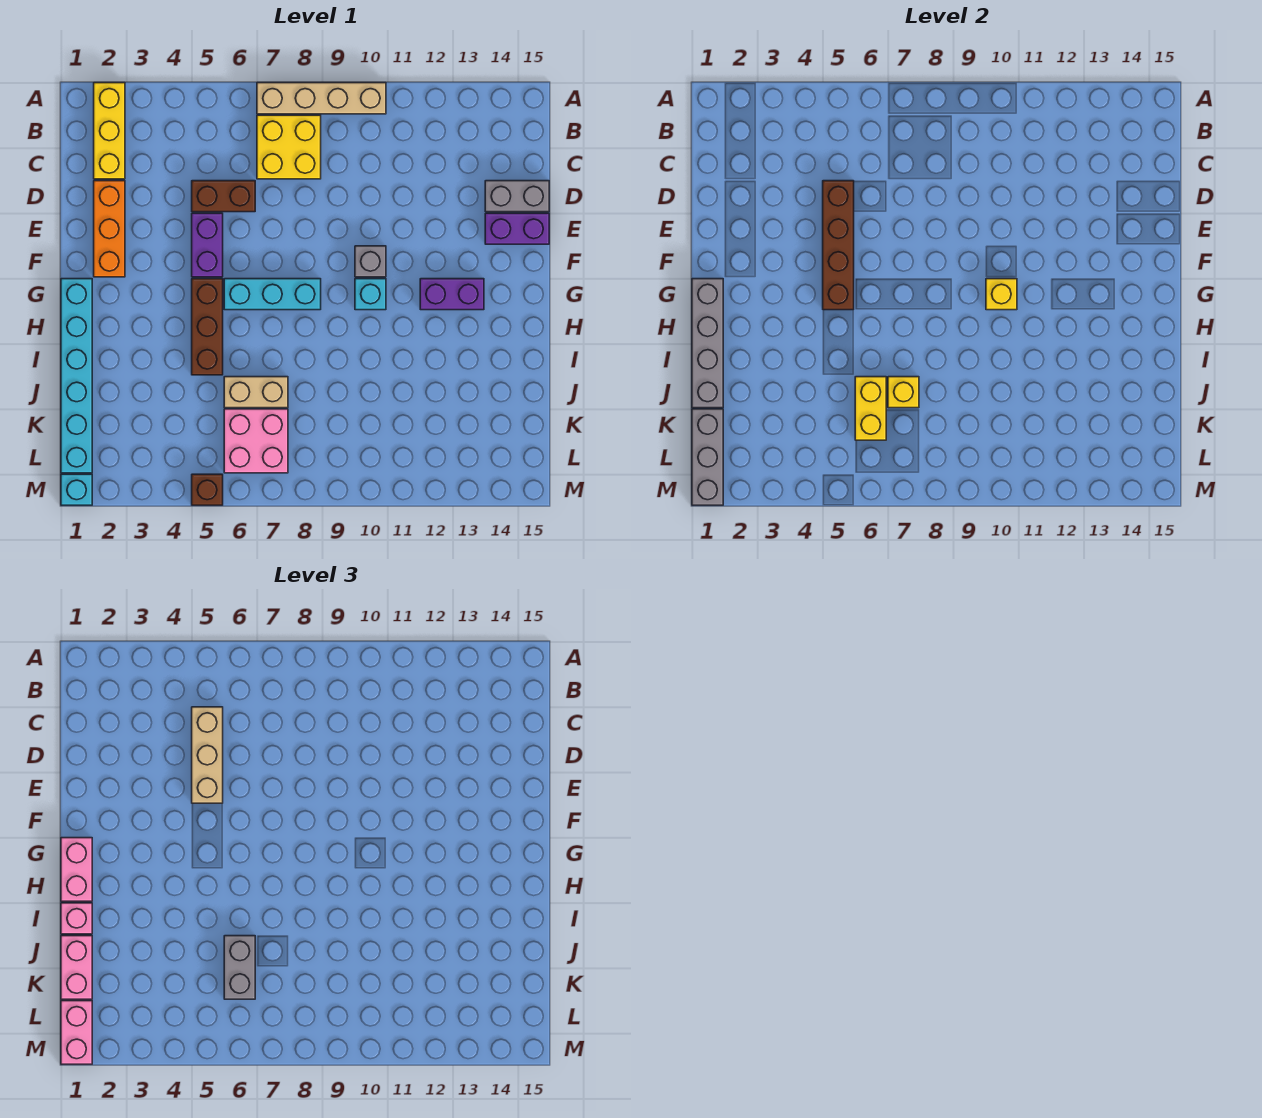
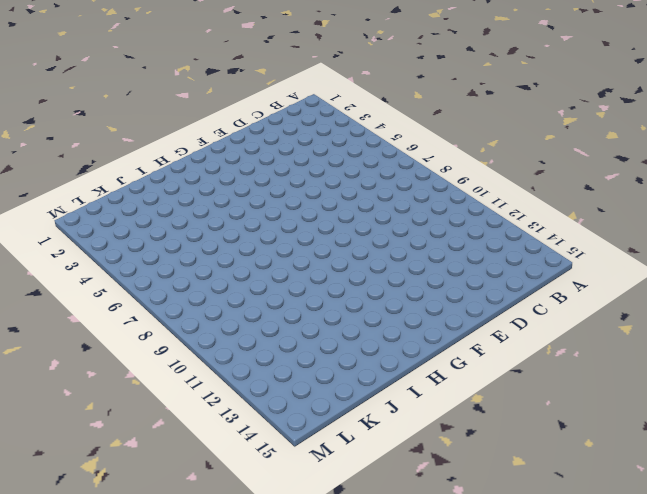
none -> yellow 1x3 brick [94,83,125,179]
none -> tan 1x4 brick [257,83,386,114]
none -> yellow 2x2 brick [257,115,321,179]
none -> orange 1x3 brick [94,181,125,277]

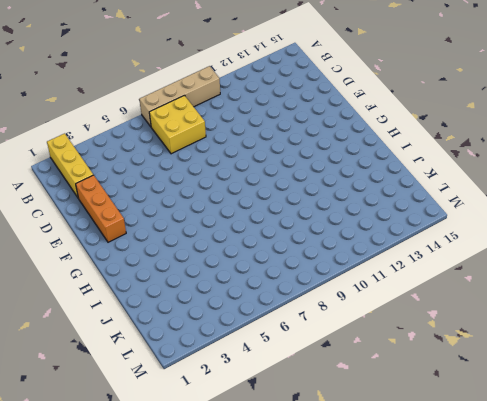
none -> brown 1x2 brick [192,181,255,212]
none -> grey 1x2 brick [485,181,549,212]
none -> purple 1x2 brick [192,213,223,277]
none -> purple 1x2 brick [485,213,549,244]

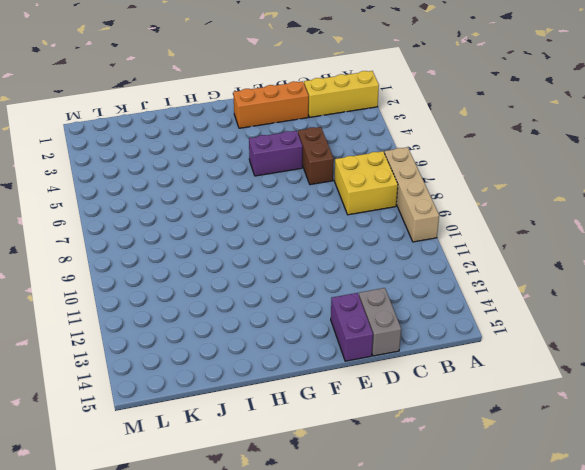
none -> grey 1x1 brick [355,246,386,277]
none -> cyan 1x6 brick [61,279,92,473]
none -> brown 1x3 brick [192,279,223,375]
none -> cyan 1x3 brick [224,279,321,310]

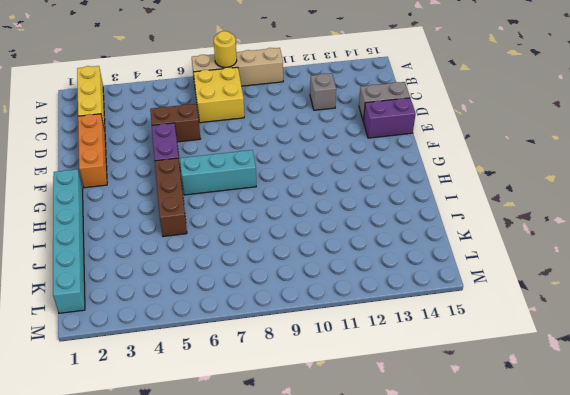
yellow 1x1 round brick [214,31,237,67] -> none
grey 1x1 brick [310,73,336,110] -> grey 1x1 brick moved to [355,246,386,277]
none -> cyan 1x1 brick [355,279,386,310]
none -> purple 1x2 brick [420,279,484,310]
none -> tan 1x2 brick [224,377,288,408]
none -> pink 2x2 brick [224,409,288,473]

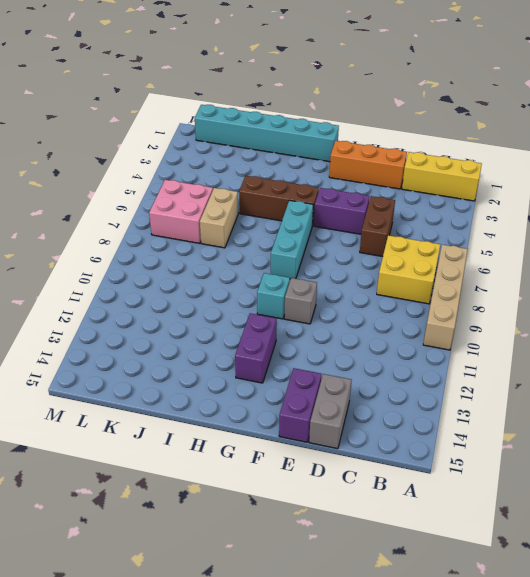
none -> cyan 1x1 brick [61,474,92,505]
none -> brown 1x1 brick [192,474,223,505]
none -> brown 1x4 brick [823,181,854,310]
none -> grey 1x4 brick [692,279,723,408]

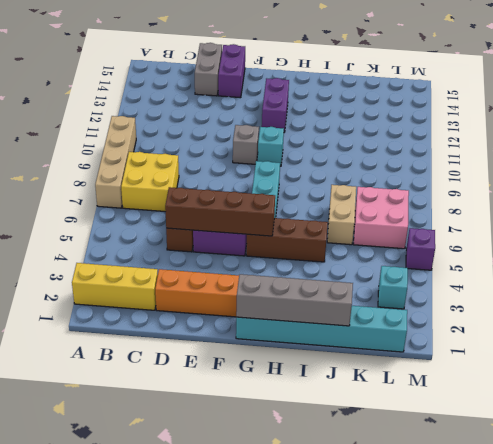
cyan 1x1 brick [378,266,408,309] -> cyan 1x1 brick moved to [61,474,92,505]
purple 1x1 brick [406,228,435,270] -> brown 1x1 brick [192,474,223,505]
none -> yellow 1x1 brick [986,279,1017,310]
none -> yellow 1x2 brick [855,377,886,440]
none -> yellow 1x1 brick [888,377,919,408]
none -> grey 1x3 brick [692,409,723,505]

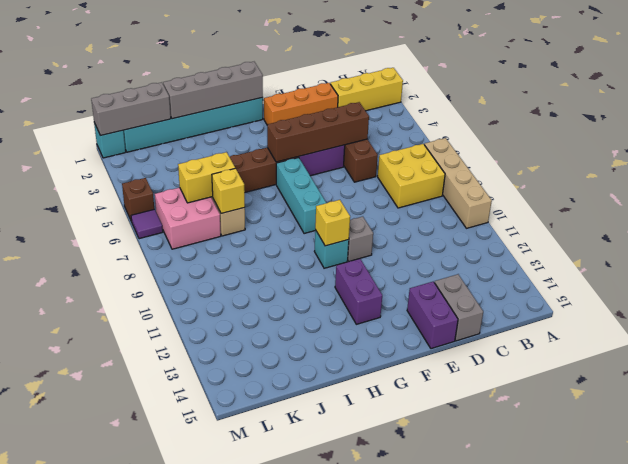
purple 1x1 tile [131,209,163,239] -> none
none -> tan 1x3 brick [192,707,223,803]
none -> pink 1x2 brick [61,838,92,901]
none -> pink 1x1 brick [61,903,92,934]
none -> pink 1x2 brick [61,936,92,999]

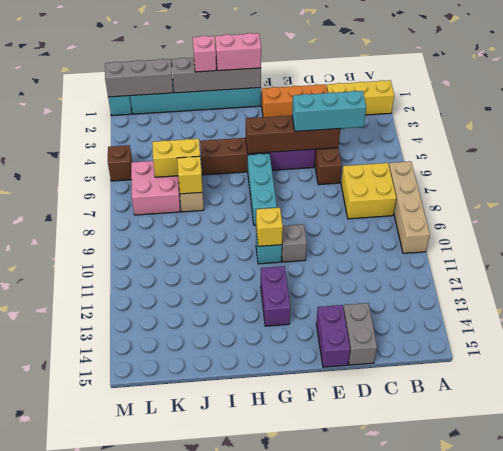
cyan 1x3 brick [292,91,366,131] -> tan 1x3 brick [192,707,223,803]
none -> pink 1x2 brick [61,936,92,999]
none -> grey 1x2 brick [224,936,255,999]
none -> pink 1x2 brick [61,1001,92,1064]

